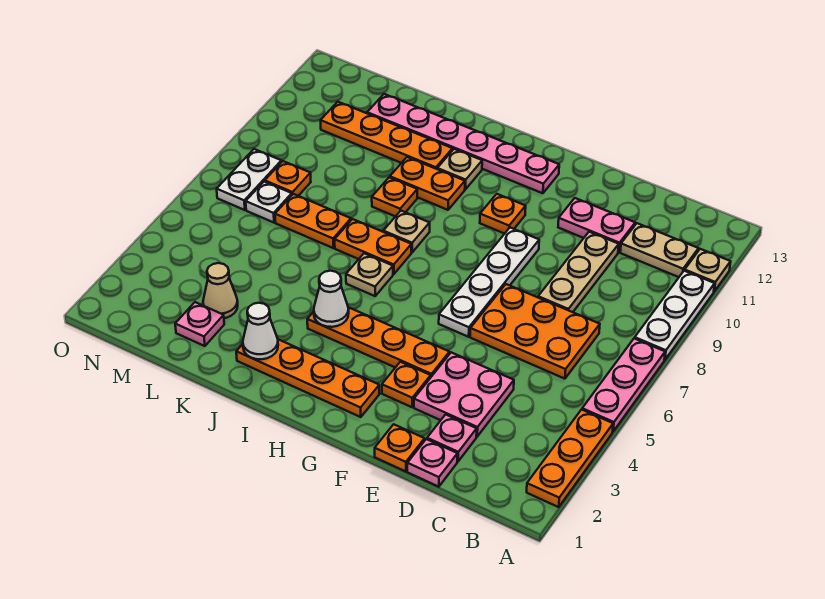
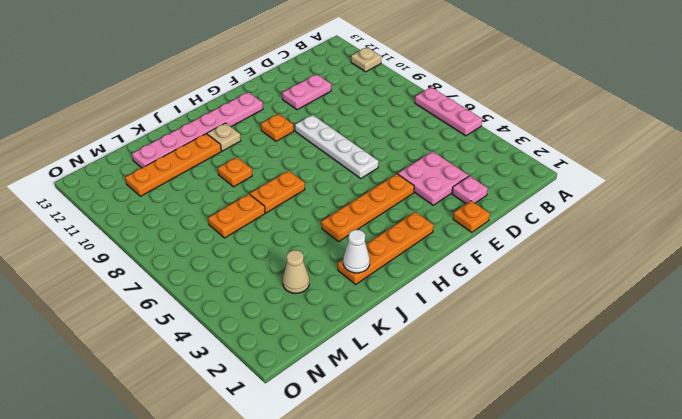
none -> orange 1x3 plate [527,410,613,507]
none -> white 1x3 plate [635,271,715,360]
none -> tan 1x2 plate [620,223,698,277]
none -> orange 2x3 plate [470,284,600,379]

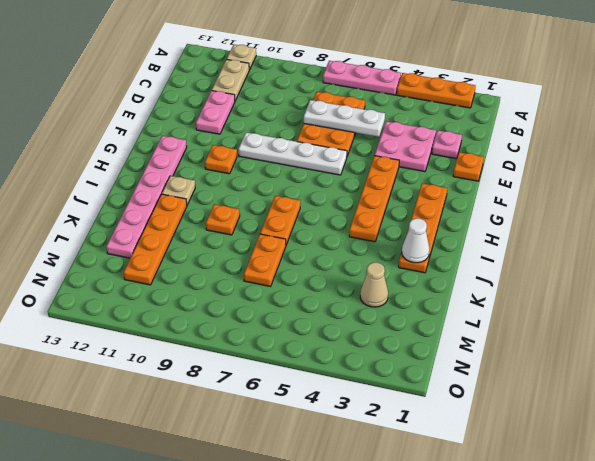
white 1x3 plate [304,100,385,137] -> white 1x3 plate moved to [635,271,715,360]
none -> pink 1x1 plate [407,439,458,487]
none -> tan 1x3 plate [538,232,619,312]
none -> orange 1x1 plate [382,362,431,407]
none -> tan 1x1 plate [346,253,393,296]

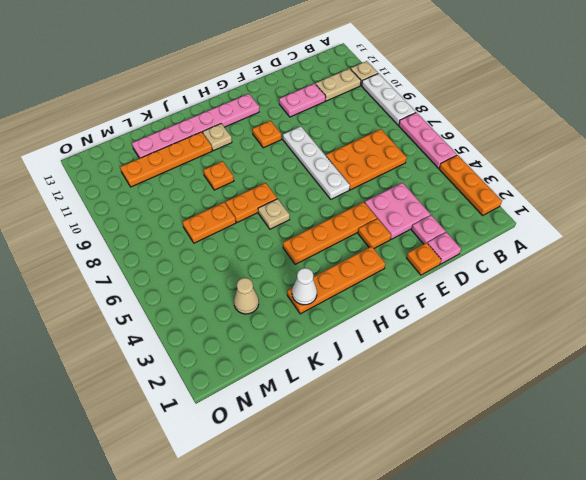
none -> tan 1x3 plate [538,232,619,312]
none -> tan 1x1 plate [383,211,430,252]
none -> orange 1x2 plate [390,157,465,210]
none -> pink 1x1 plate [175,302,224,346]

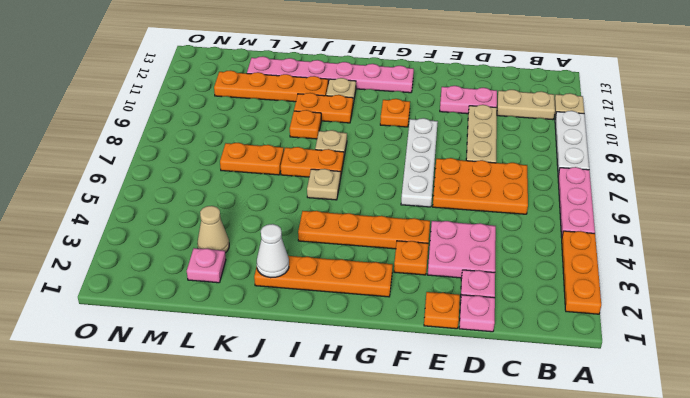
none -> white 1x1 plate [246,182,292,223]
none -> orange 1x1 plate [265,161,311,196]
none -> white 1x2 plate [217,149,281,210]
none -> white 1x1 cone [314,271,349,327]

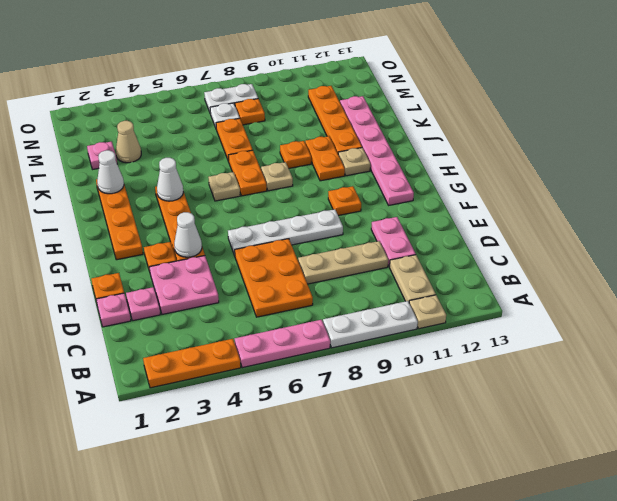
white 1x1 cone [174,212,202,257] -> none

